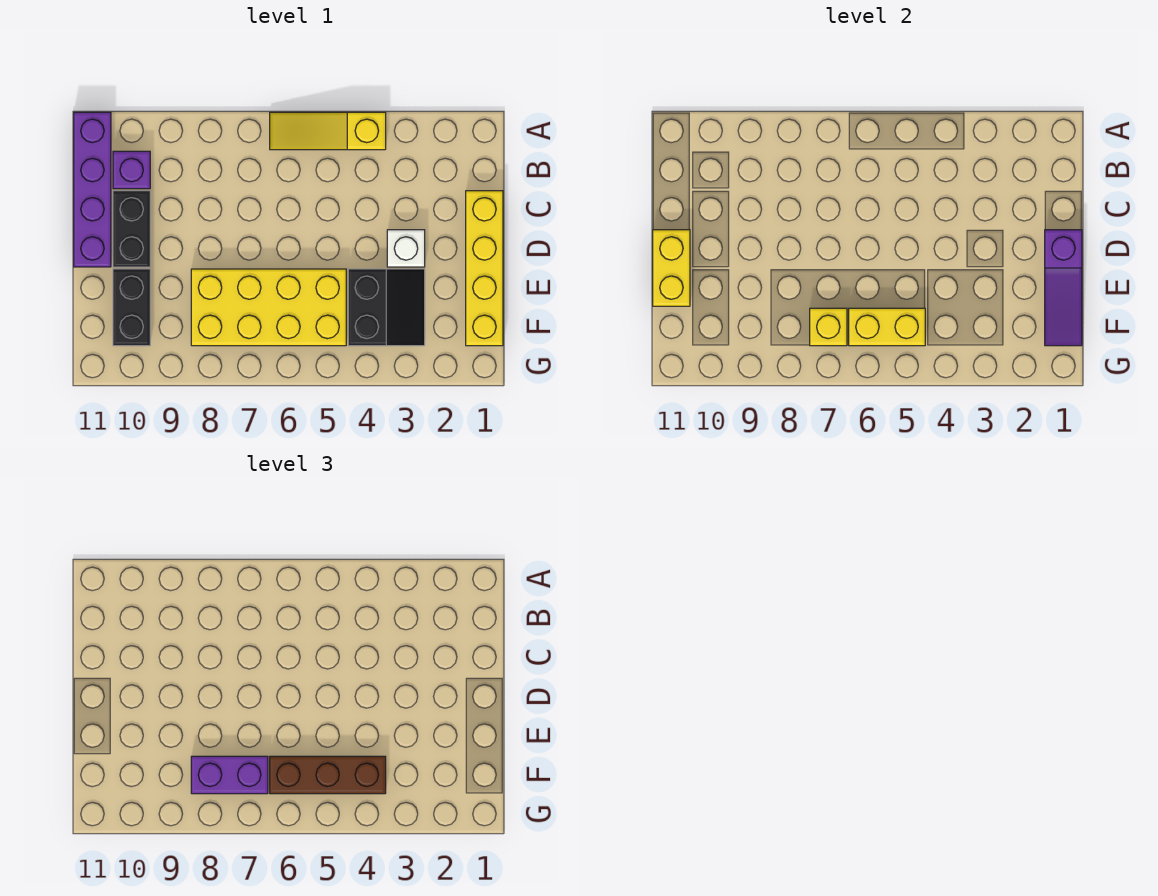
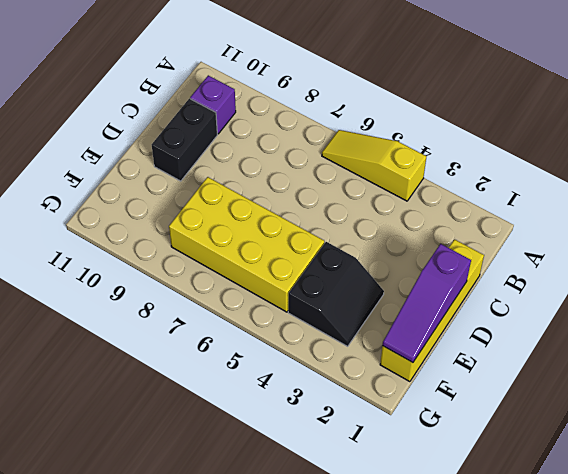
none -> purple 1x4 brick [74,112,111,267]
none -> white 1x1 brick [387,230,425,267]
none -> black 1x2 brick [113,269,150,346]

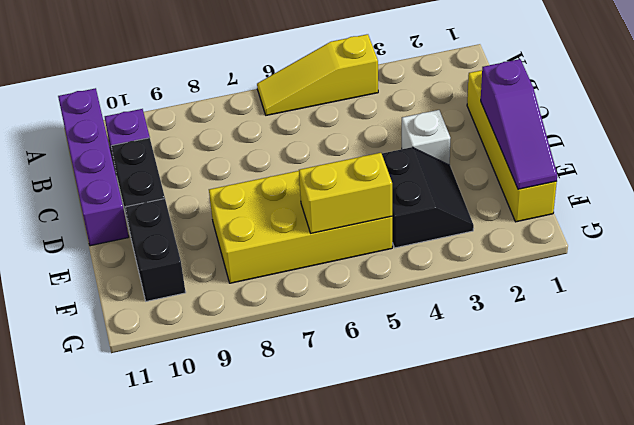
none -> yellow 1x2 brick [653,230,690,306]
none -> yellow 1x1 brick [810,308,847,346]
none -> brown 1x3 brick [270,756,386,794]

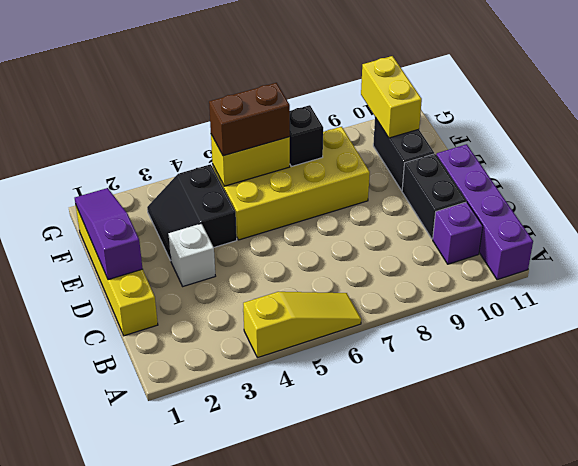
brown 1x2 brick [209,83,290,156] -> brown 1x3 brick [270,756,386,794]
black 1x1 brick [290,105,323,167] -> yellow 1x1 brick [810,308,847,346]
yellow 1x2 brick [361,56,422,138] -> yellow 1x2 brick moved to [653,230,690,306]
none -> purple 1x2 brick [191,756,268,794]

